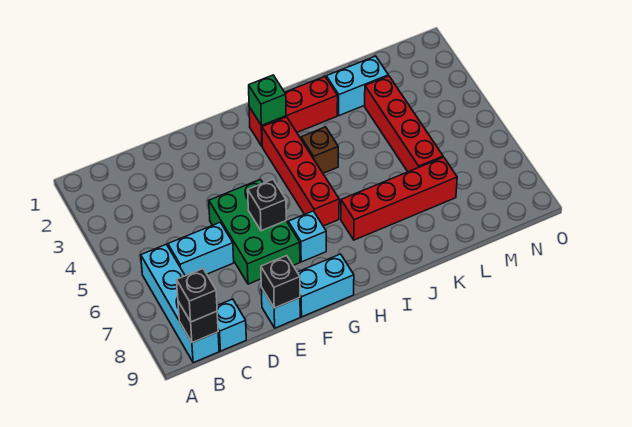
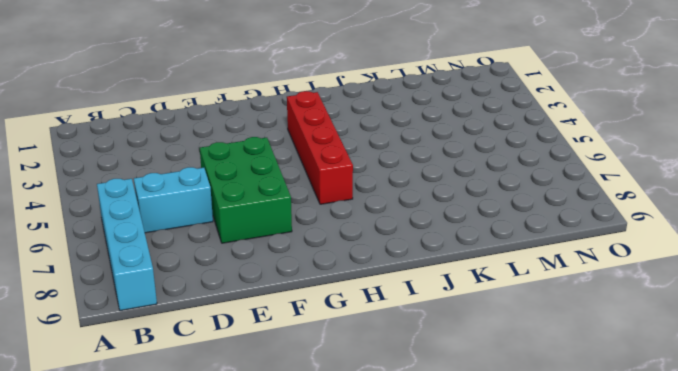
none -> cyan 1x1 brick [217,299,246,351]
none -> cyan 1x1 brick [261,287,300,328]
none -> cyan 1x2 brick [297,254,354,317]

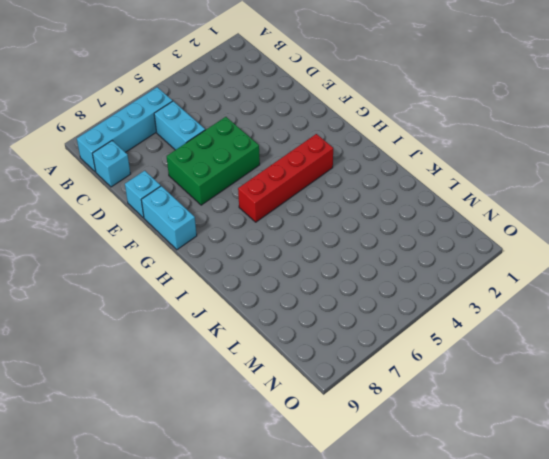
none -> cyan 1x1 brick [288,211,326,262]
none -> red 1x3 brick [249,76,338,146]
none -> brown 1x1 brick [301,127,338,173]

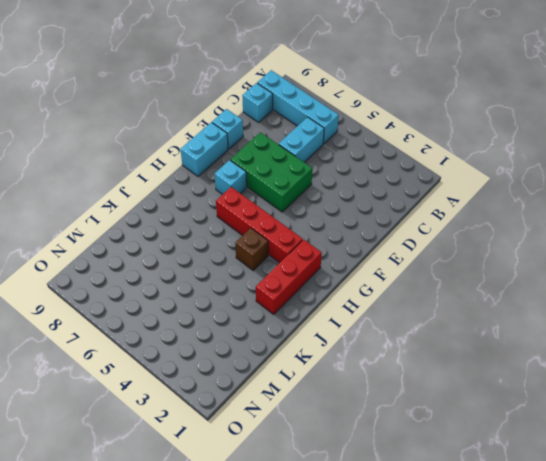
none -> red 1x4 brick [341,157,457,240]
none -> cyan 1x2 brick [326,56,388,116]
none -> red 1x4 brick [365,76,443,172]

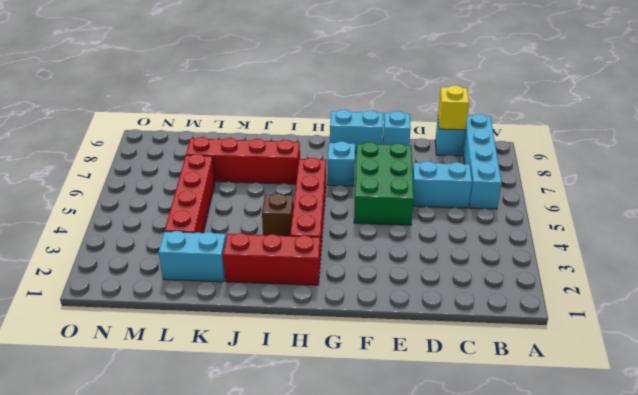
yellow 1x1 brick [438,85,469,130] -> none
none -> black 1x1 brick [178,301,218,343]
none -> black 1x1 brick [261,256,300,308]
none -> black 1x1 brick [248,179,286,231]

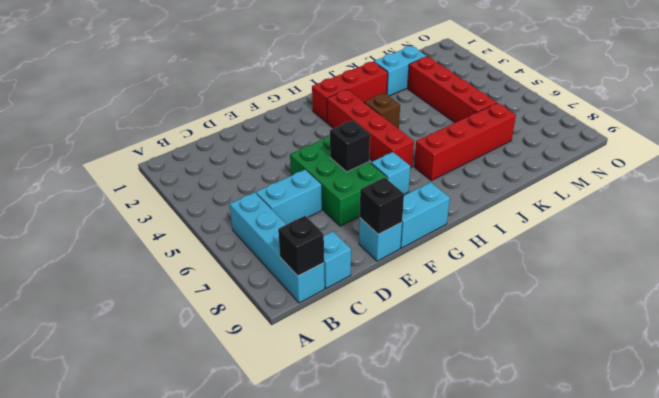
none -> green 1x1 brick [249,75,286,126]
none -> black 1x1 brick [177,269,217,322]

